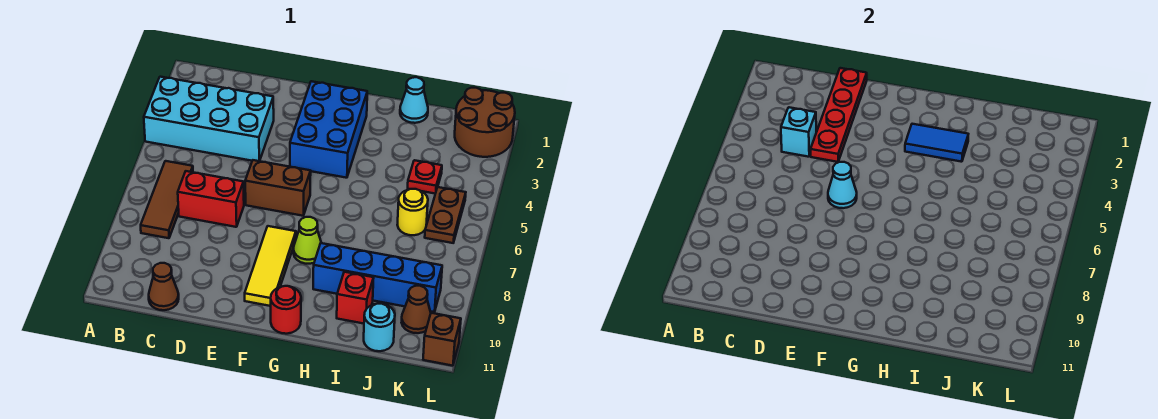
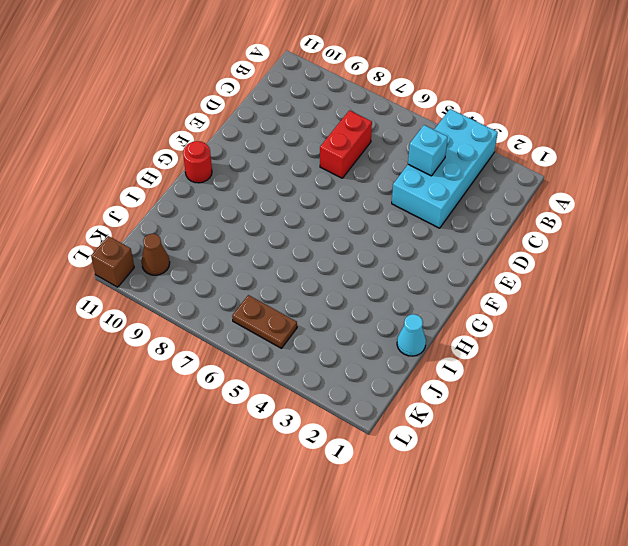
none -> brown 1x3 tile [141,161,193,238]
none -> brown 1x1 cone [149,263,179,310]
none -> brown 1x2 brick [245,160,311,216]

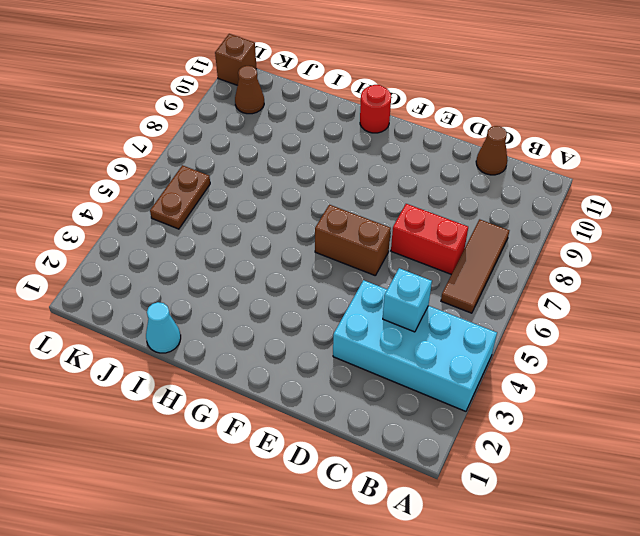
none -> blue 2x3 brick [290,81,367,178]
none -> yellow 1x3 tile [245,226,296,306]
none -> lime 1x1 cone [293,217,321,264]

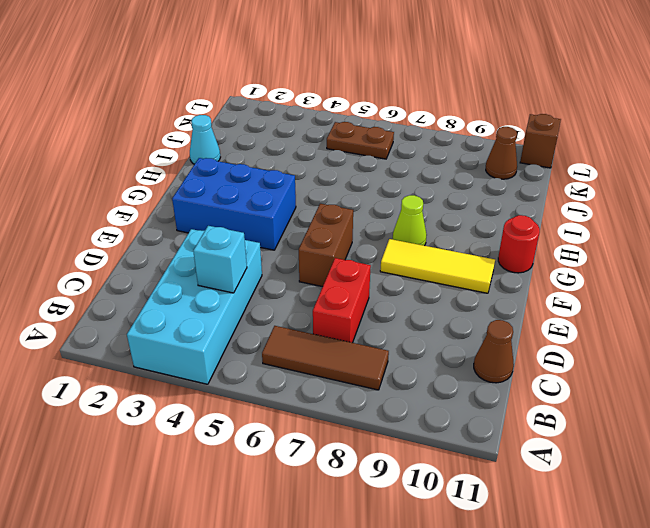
none -> blue 1x4 brick [313,243,442,312]
none -> red 1x1 brick [337,272,373,324]
none -> red 1x1 plate [408,160,442,194]

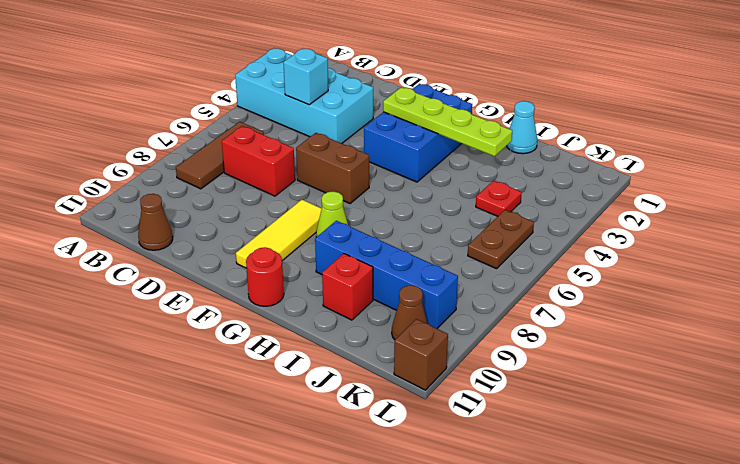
lime 1x4 plate [383,87,512,156] -> blue 1x2 tile [905,124,968,162]
none -> yellow 1x1 round brick [397,189,428,235]
none -> cyan 1x1 round brick [364,304,395,351]
none -> brown 2x2 round brick [455,88,515,157]

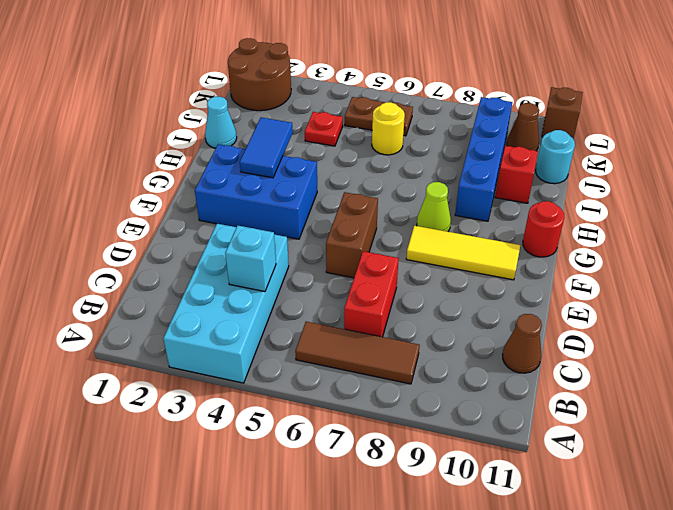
none -> red 1x4 plate [811,68,867,162]
none -> cyan 1x1 cone [828,162,857,208]

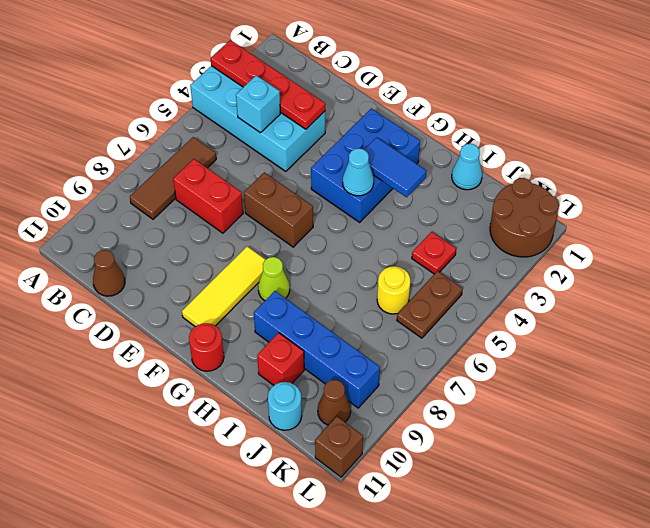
red 1x4 plate [211,40,325,129] -> red 1x4 plate turned to [811,68,867,162]
cyan 1x1 cone [343,148,374,196] -> cyan 1x1 cone moved to [828,162,857,208]

